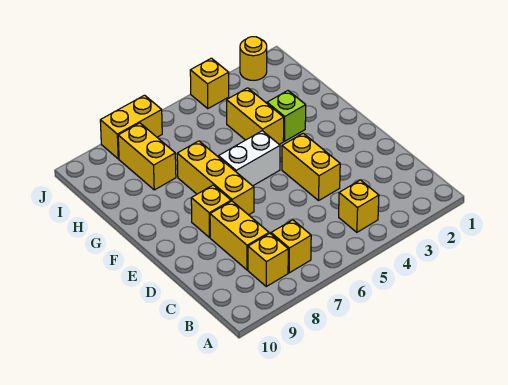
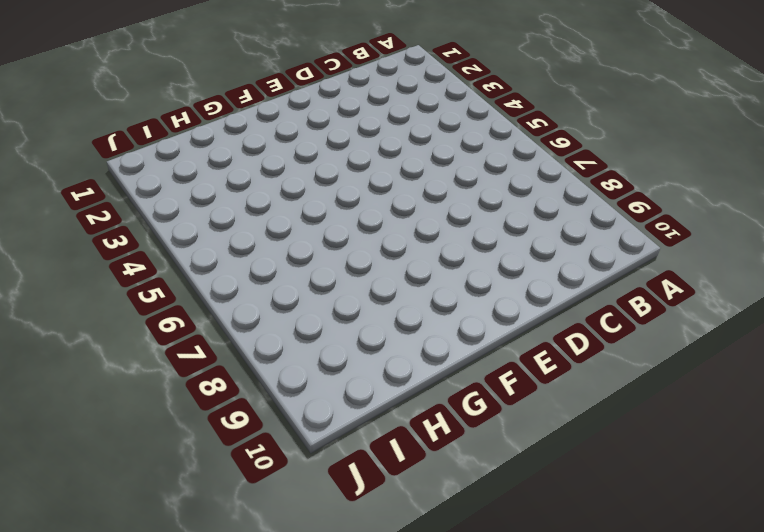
none -> yellow 1x1 brick [339,180,379,232]
none -> yellow 1x1 brick [271,220,311,273]
none -> yellow 1x1 brick [248,233,288,286]

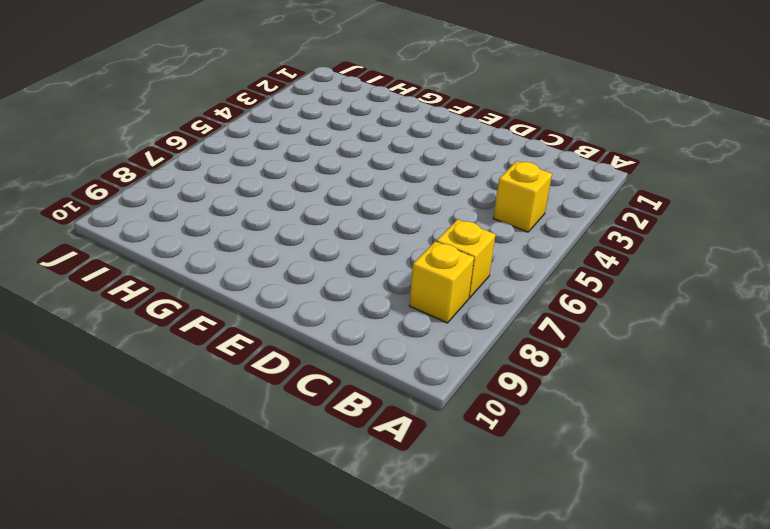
none -> yellow 1x2 brick [210,201,269,270]
none -> yellow 1x2 brick [282,133,340,200]
none -> yellow 1x3 brick [177,141,254,215]

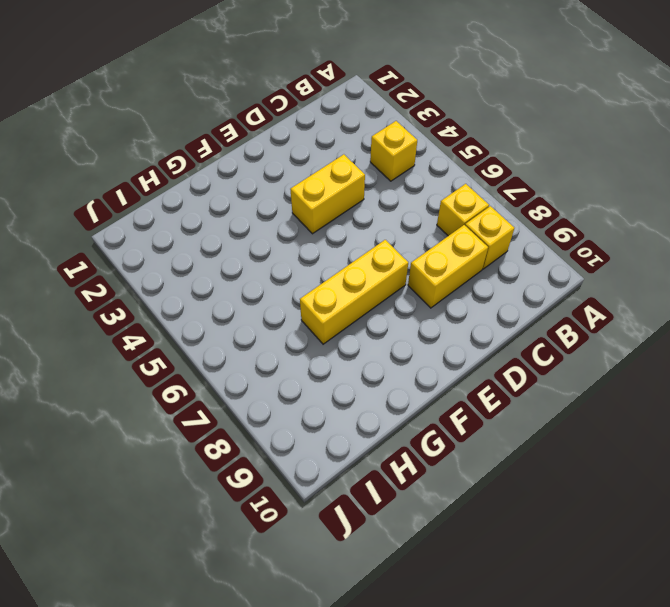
none -> yellow 1x1 brick [191,185,231,238]
none -> white 1x2 brick [218,131,280,186]
none -> lime 1x1 brick [267,91,306,141]

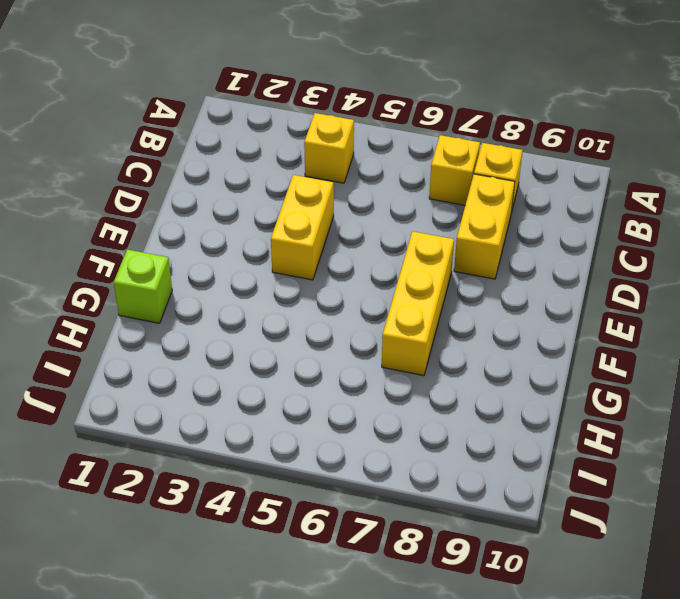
lime 1x1 brick [114,249,172,323] -> lime 1x1 brick moved to [267,91,306,141]
none -> yellow 1x1 brick [191,185,231,238]
none -> white 1x2 brick [218,131,280,186]
none -> yellow 1x2 brick [227,88,284,145]

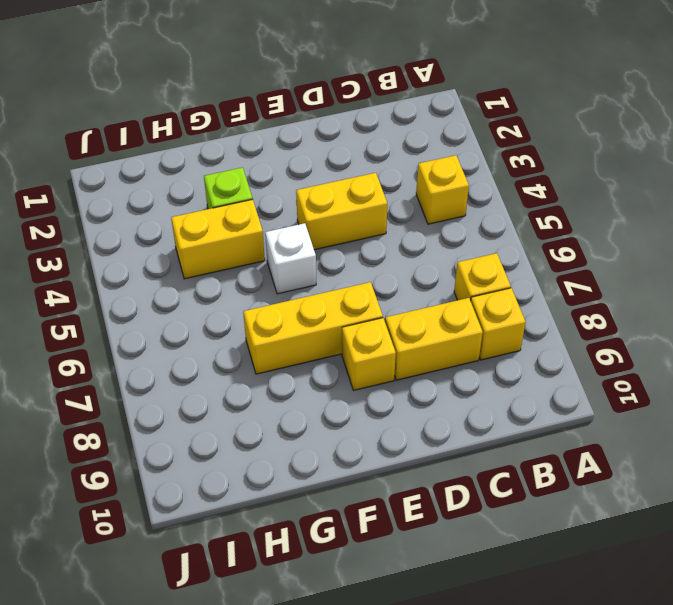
white 1x1 brick [265,223,316,294] -> white 1x2 brick [218,131,280,186]
none -> yellow 1x2 brick [118,123,176,190]
none -> yellow 1x1 round brick [240,37,267,80]
none -> yellow 1x1 brick [190,58,229,109]

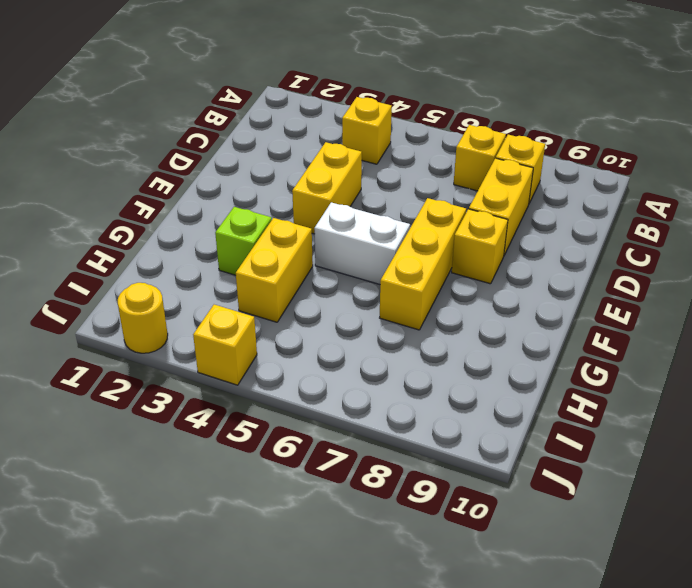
none -> yellow 1x2 brick [118,123,176,190]
none -> yellow 1x2 brick [100,95,162,159]

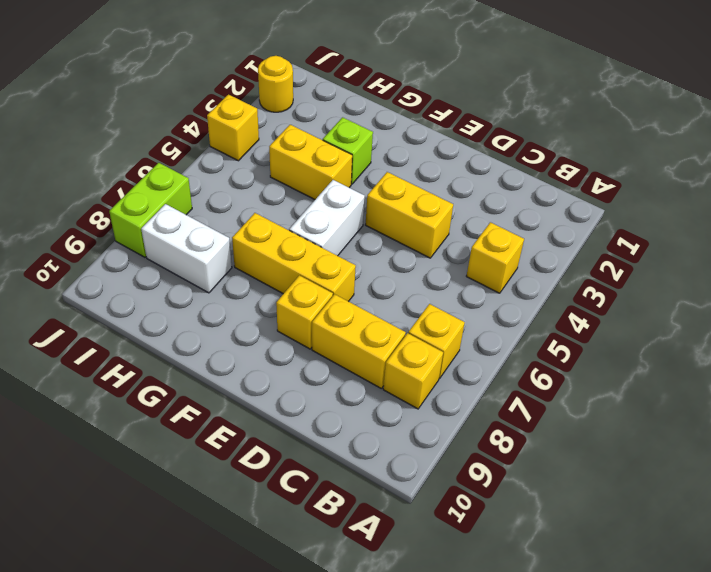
white 1x2 brick [141,204,232,293] -> yellow 1x2 brick [118,123,176,190]
lime 1x2 brick [109,163,192,257] -> yellow 1x2 brick [100,95,162,159]

